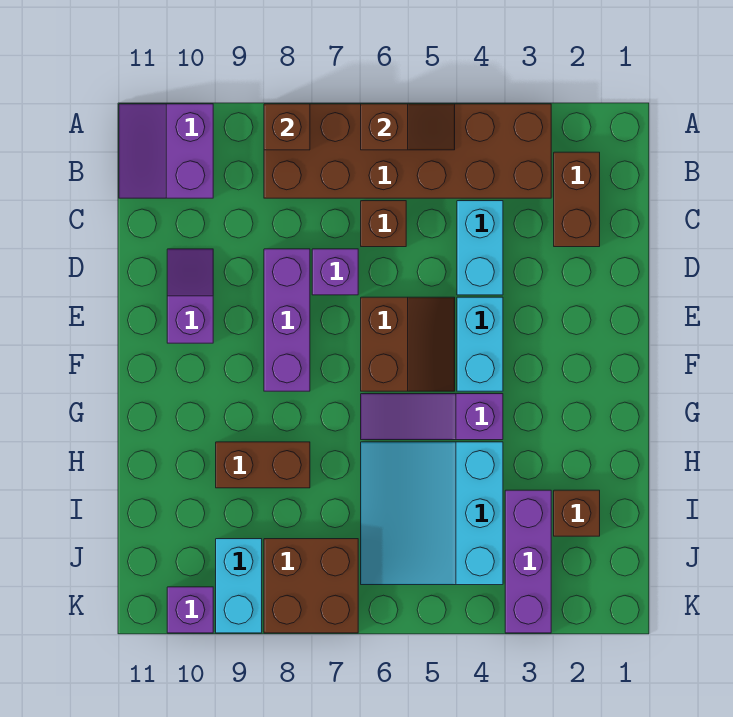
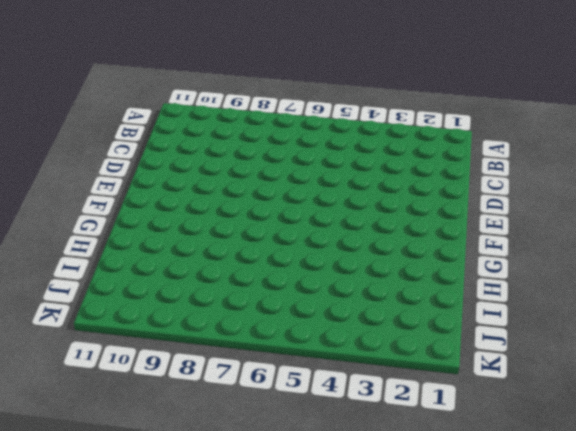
none -> brown 2x6 brick [264,104,551,198]
none -> purple 2x2 slope [119,104,213,198]
none -> brown 1x2 brick [554,152,600,247]

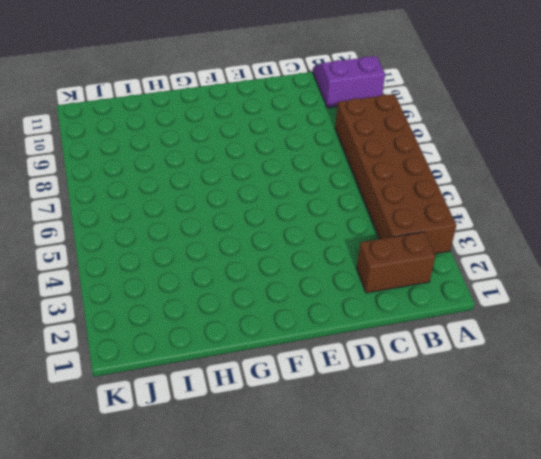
none -> cyan 1x2 brick [457,201,503,295]
none -> brown 1x1 brick [361,201,406,247]
none -> purple 1x1 brick [312,249,358,295]

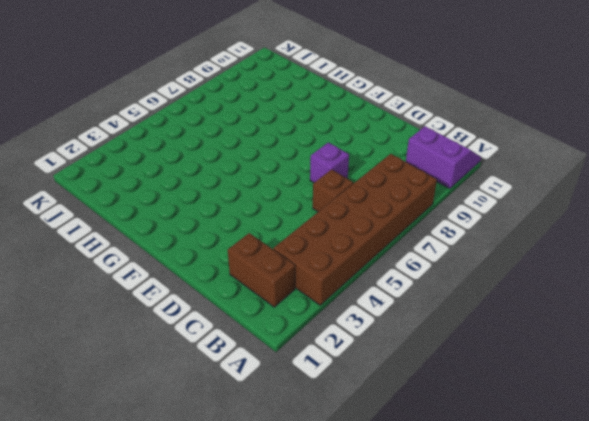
none -> cyan 1x2 brick [457,201,503,295]
none -> purple 1x3 brick [264,249,310,391]
none -> purple 1x2 slope [167,249,213,343]

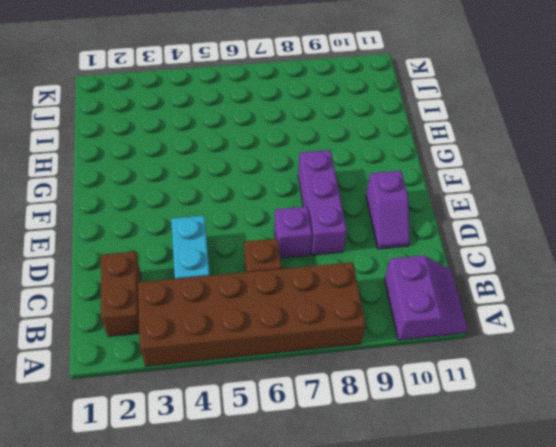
none -> cyan 1x2 brick [457,297,503,391]
none -> brown 2x2 slope [361,297,455,391]
none -> purple 1x3 slope [361,394,503,440]

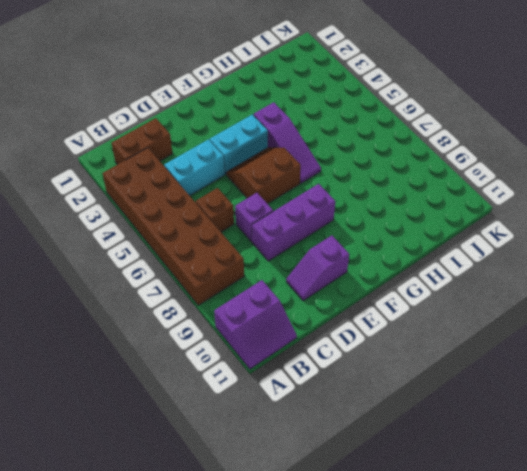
none -> cyan 3x3 slope [361,442,503,585]
none -> brown 1x2 brick [216,442,310,488]
none -> brown 1x1 brick [554,490,600,536]

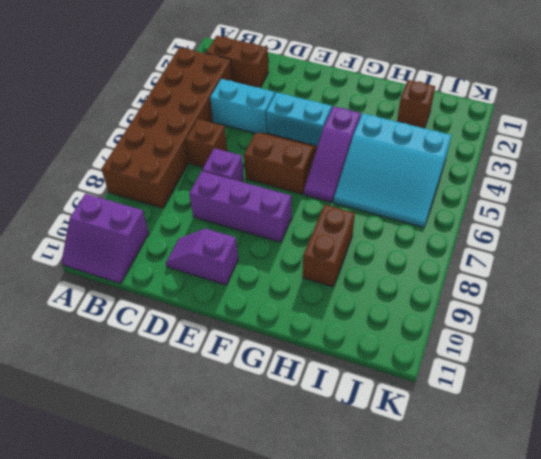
none -> purple 1x3 brick [505,490,551,633]
none -> brown 2x2 brick [264,539,358,633]
none -> cyan 1x2 brick [216,539,262,633]

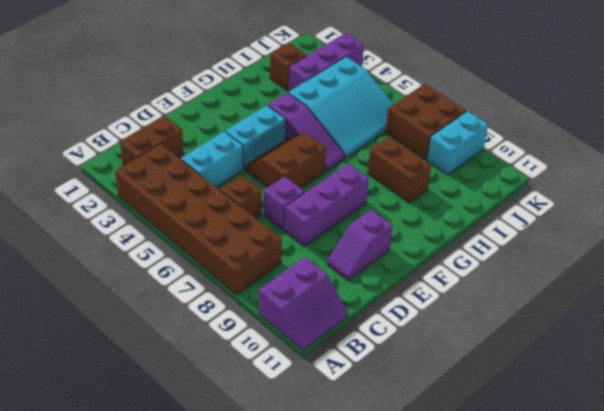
none -> purple 1x1 brick [167,587,213,633]
none -> brown 1x2 slope [361,104,455,150]
none -> brown 1x1 brick [264,104,310,150]

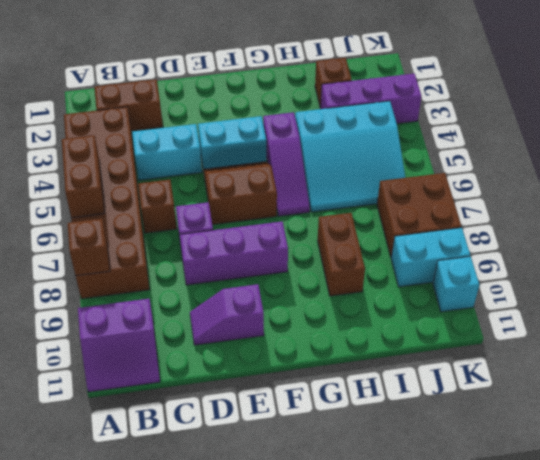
brown 1x2 brick [62,135,104,218] -> brown 1x2 slope [361,104,455,150]
cyan 1x1 brick [433,256,479,312] -> purple 1x1 brick [167,587,213,633]

